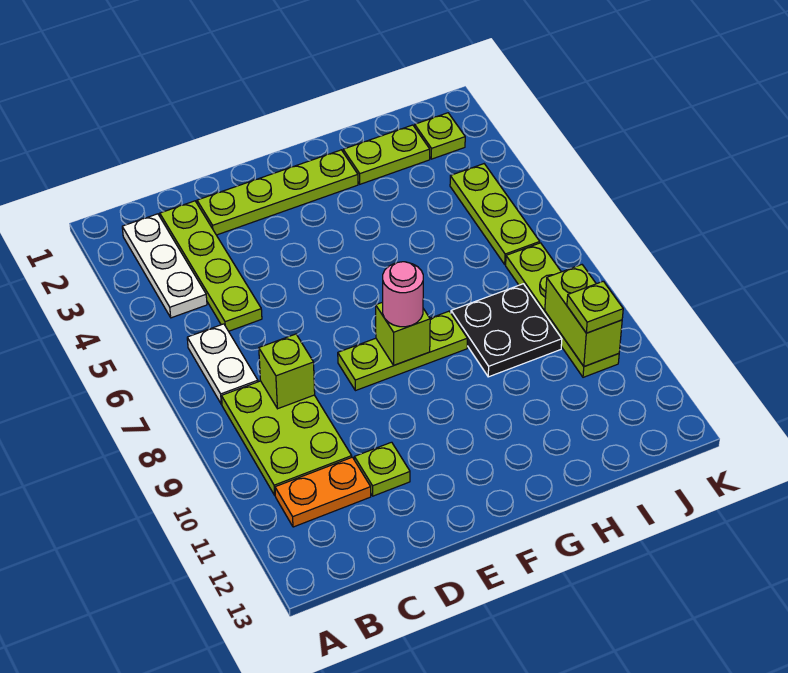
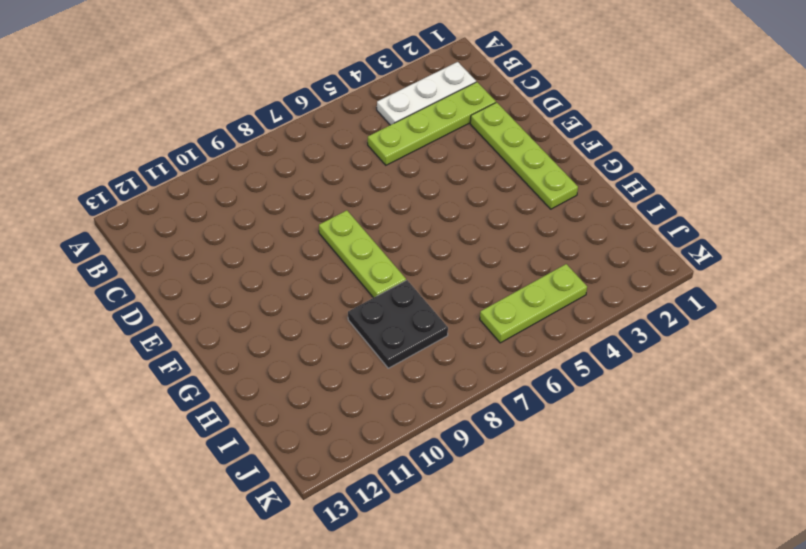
none -> white 1x2 plate [187,324,258,404]
none -> lime 2x3 plate [222,381,352,495]
none -> orange 1x2 plate [275,457,371,527]

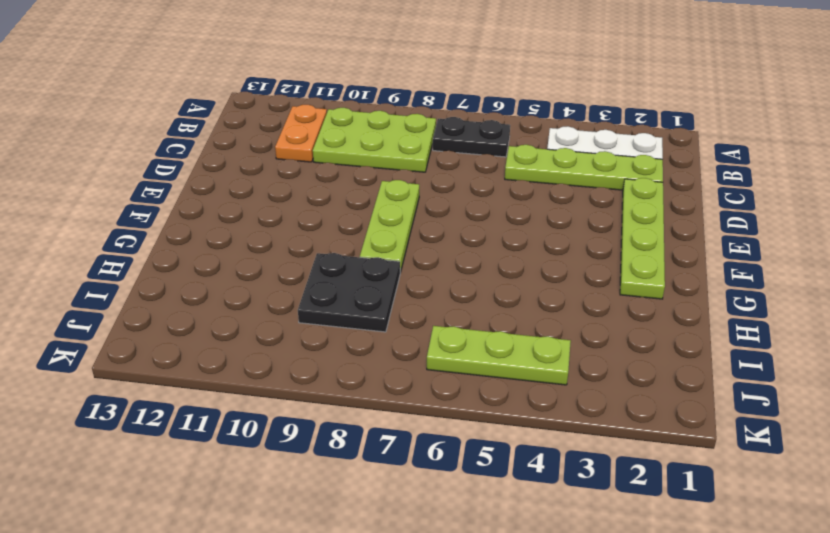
black 1x2 plate [433,117,510,157] -> white 1x2 plate [187,324,258,404]
none -> lime 1x1 plate [354,442,410,496]
none -> lime 1x2 plate [343,125,430,184]
none -> lime 1x1 plate [415,113,465,159]

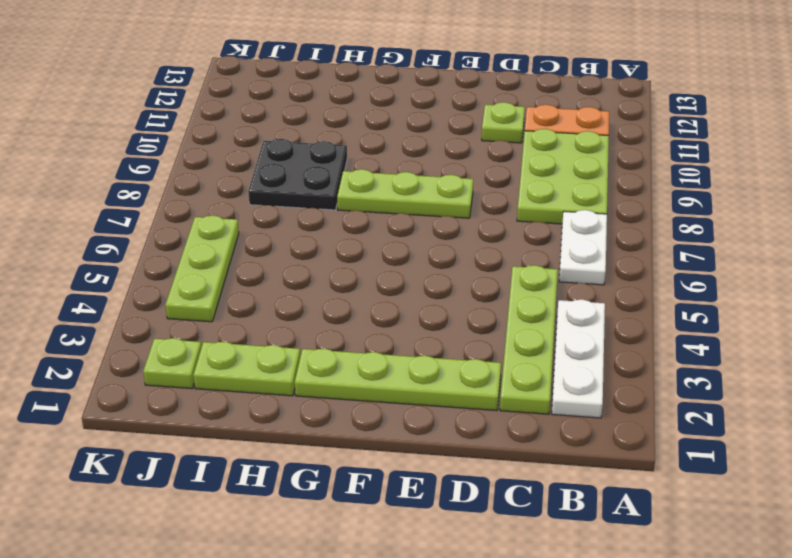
none -> lime 1x4 plate [506,243,619,377]
none -> lime 1x1 brick [259,334,315,409]
none -> lime 1x1 brick [376,302,430,365]

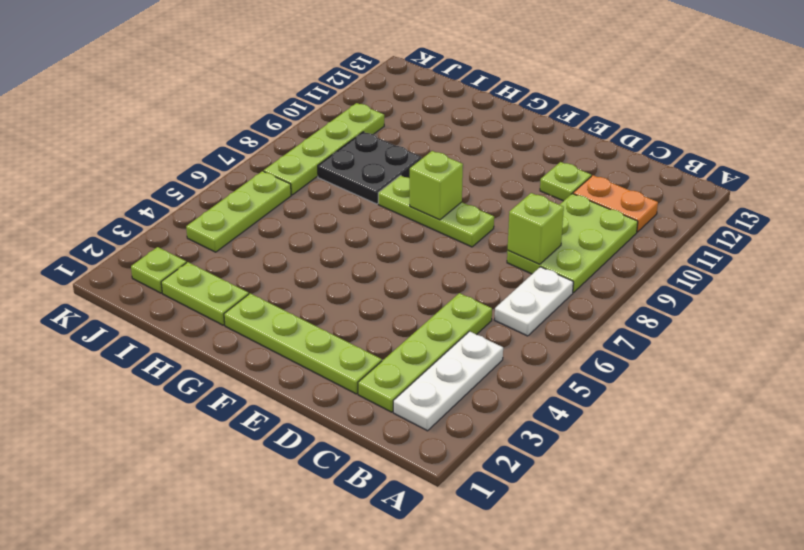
none -> lime 1x2 brick [545,265,622,367]
none -> pink 1x1 round brick [383,262,423,327]
none -> lime 1x1 plate [567,281,623,333]

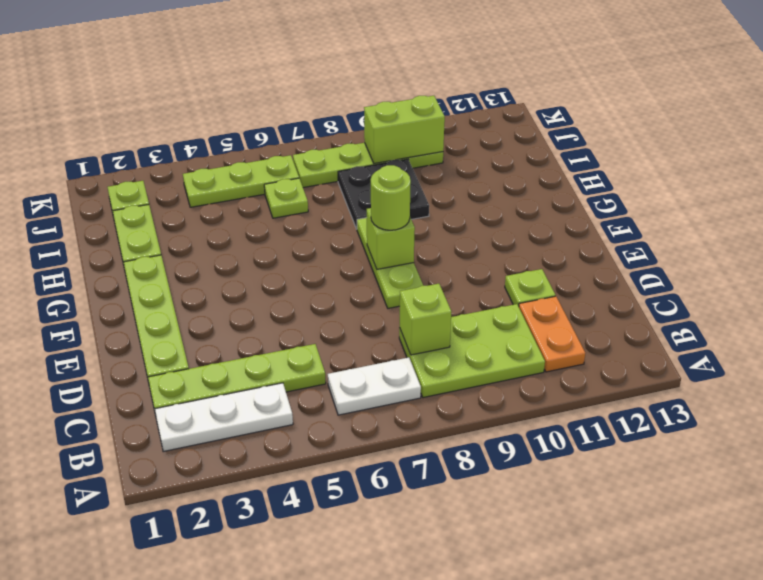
lime 1x1 round brick [371,165,411,230] -> pink 1x1 round brick [383,262,423,327]
lime 1x1 plate [264,178,308,218] -> lime 1x1 plate moved to [567,281,623,333]

